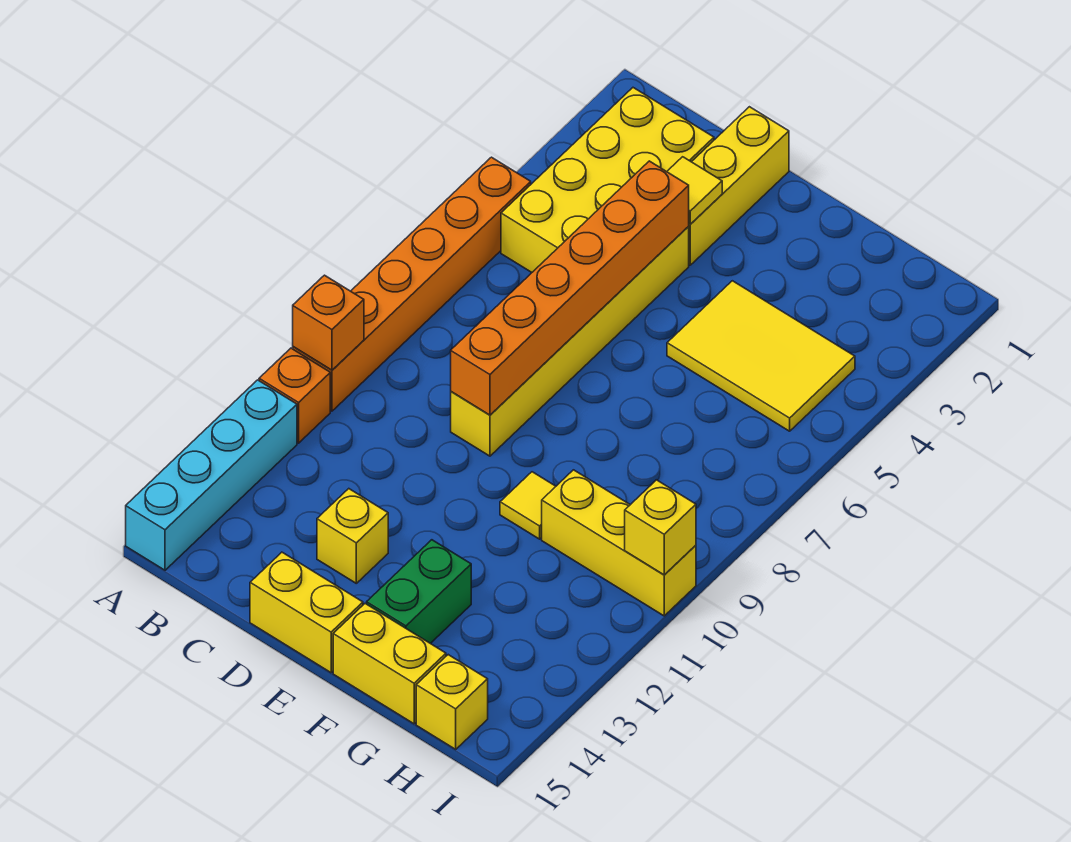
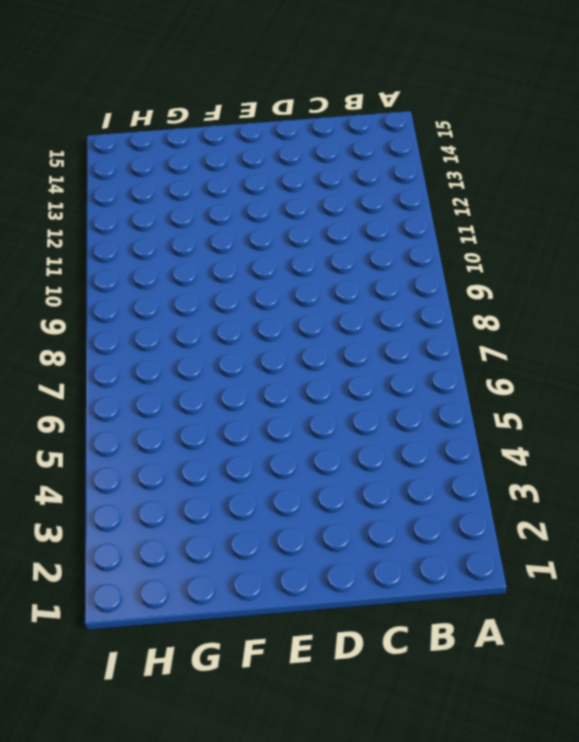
none -> orange 1x6 brick [293,157,531,411]
none -> orange 1x1 brick [259,348,330,443]
none -> cyan 1x4 brick [126,380,297,570]

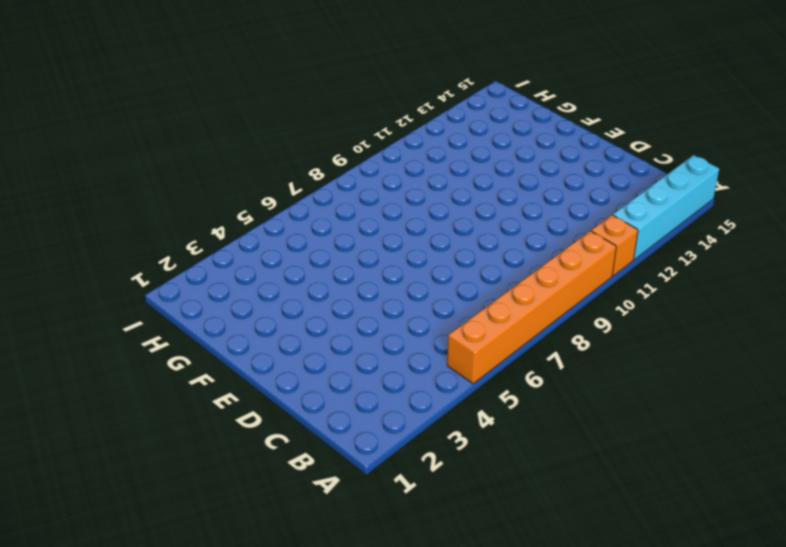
none -> yellow 2x4 brick [501,88,714,272]
none -> yellow 1x3 brick [688,107,789,265]
none -> yellow 1x6 brick [451,227,689,456]

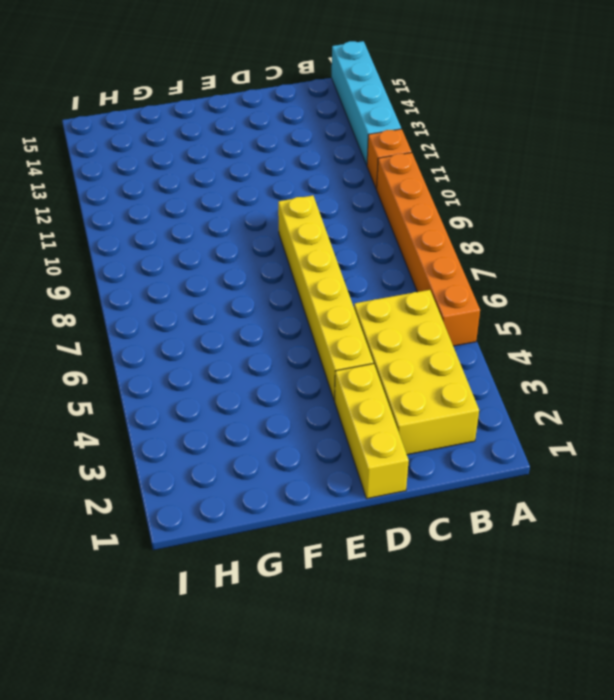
none -> yellow 1x1 brick [317,489,388,583]
none -> yellow 1x2 brick [250,552,363,673]
none -> yellow 2x3 tile [667,281,855,431]

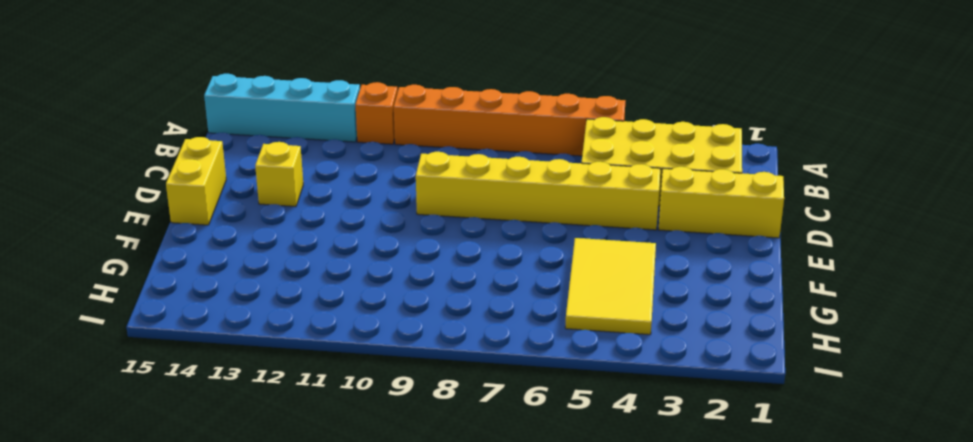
none -> yellow 1x1 tile [500,472,556,539]
none -> green 1x2 brick [367,540,471,643]
none -> yellow 1x2 brick [333,604,446,724]

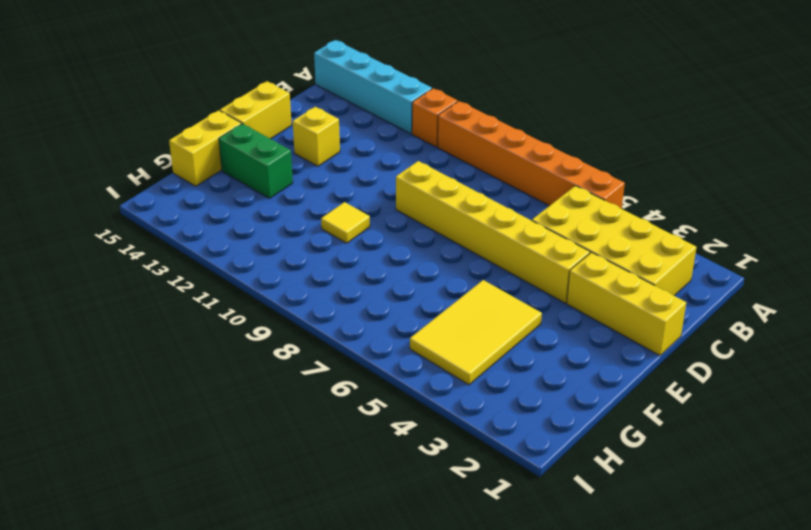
none -> yellow 1x3 brick [542,470,696,616]
none -> yellow 1x1 brick [416,655,488,749]
none -> orange 1x1 brick [293,275,364,370]

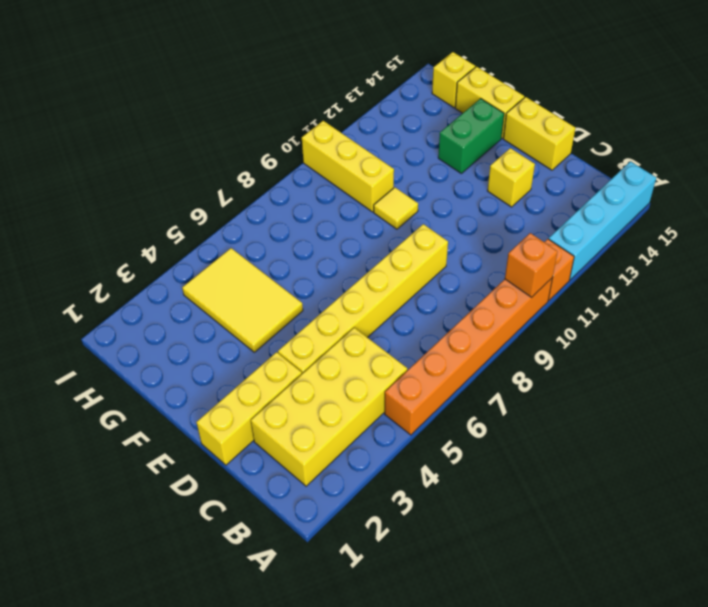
none -> yellow 1x1 tile [667,157,722,224]
none -> orange 1x6 brick [451,161,689,415]
none -> yellow 1x1 brick [625,480,696,575]

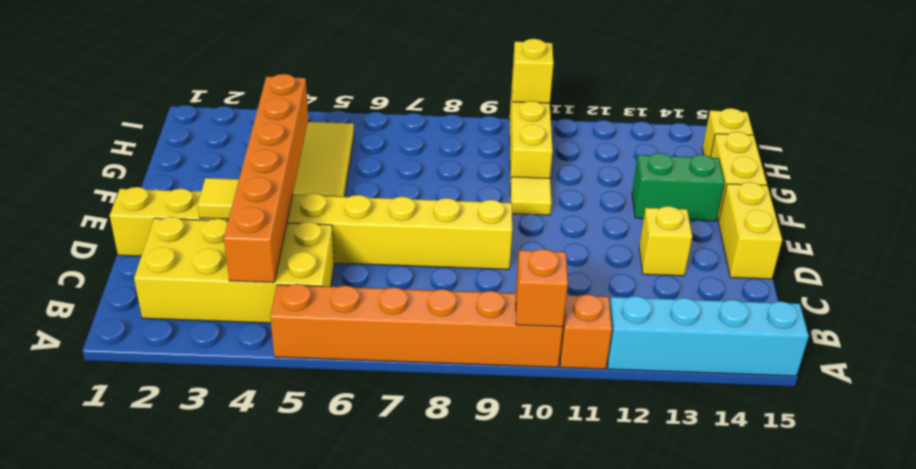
orange 1x6 brick [224,74,308,283] -> orange 1x6 brick turned to [451,161,689,415]

